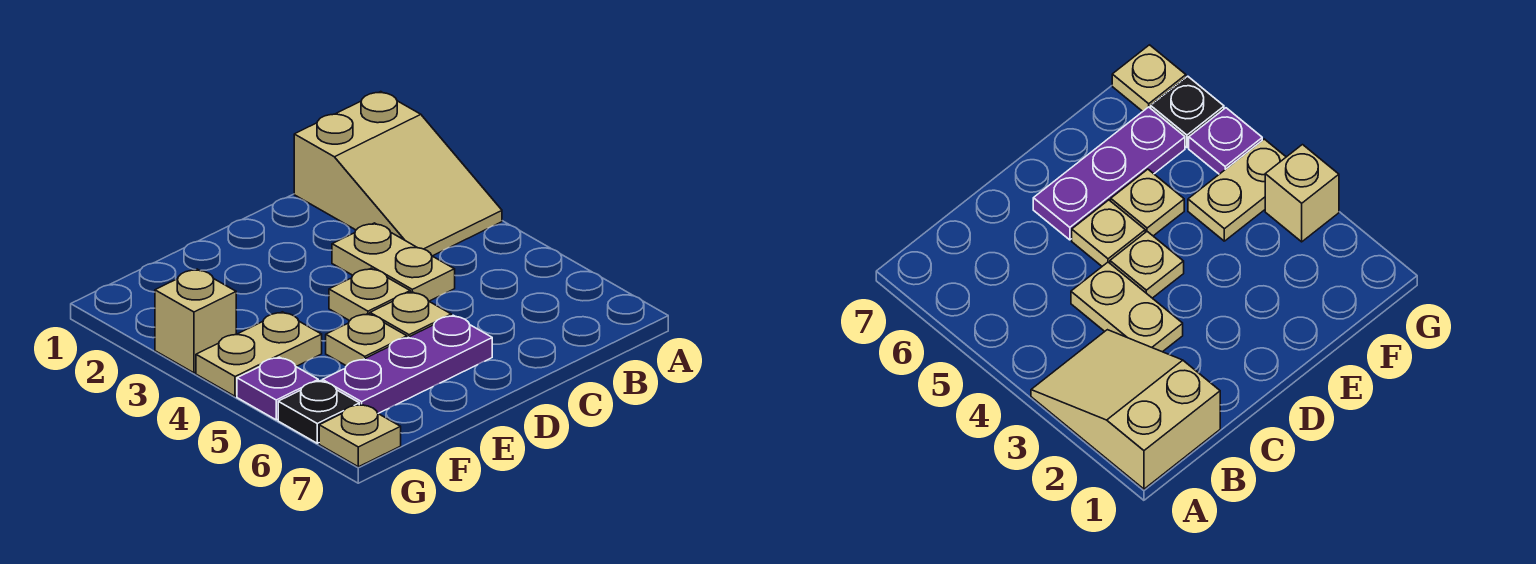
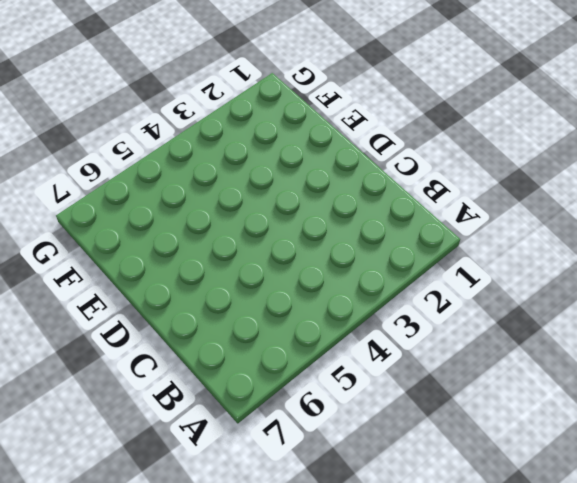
none -> tan 2x3 slope [294,92,502,256]
none -> tan 1x2 plate [332,223,455,301]

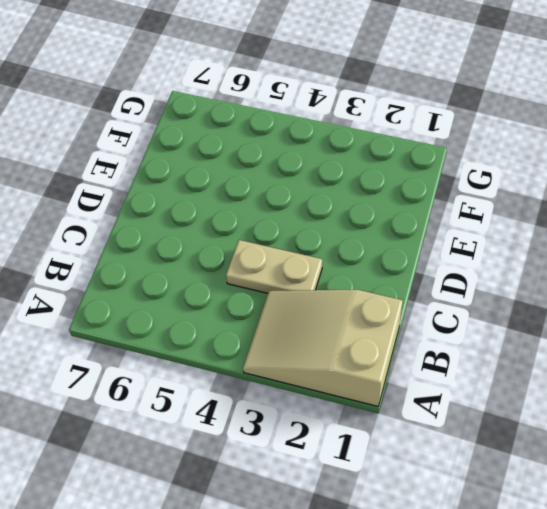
none -> tan 1x1 plate [329,268,410,321]
none -> tan 1x1 plate [370,292,451,338]

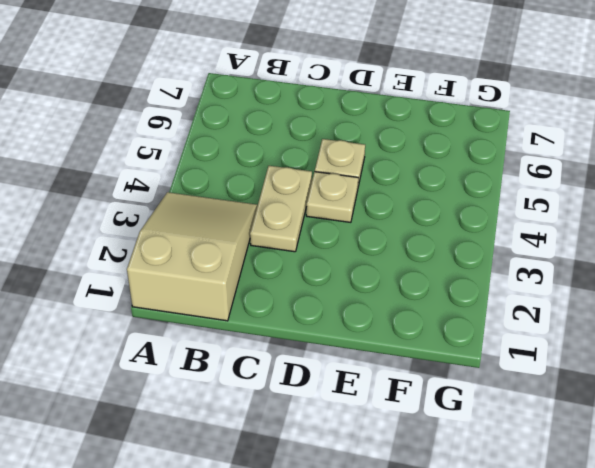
none -> purple 1x3 plate [322,315,492,414]
none -> tan 1x1 plate [326,314,407,366]

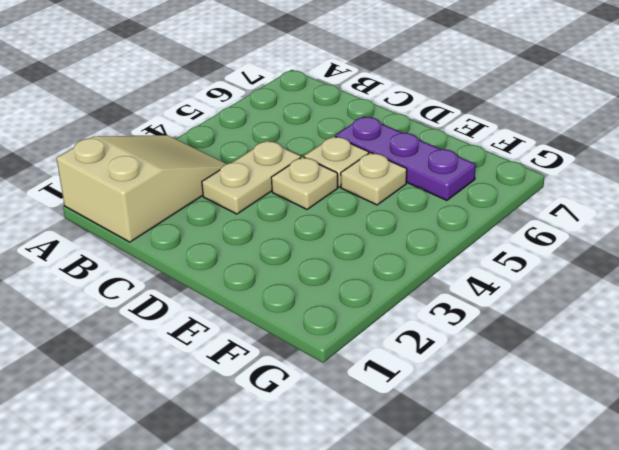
none -> tan 1x2 plate [196,312,322,396]
none -> tan 1x1 brick [155,269,236,373]

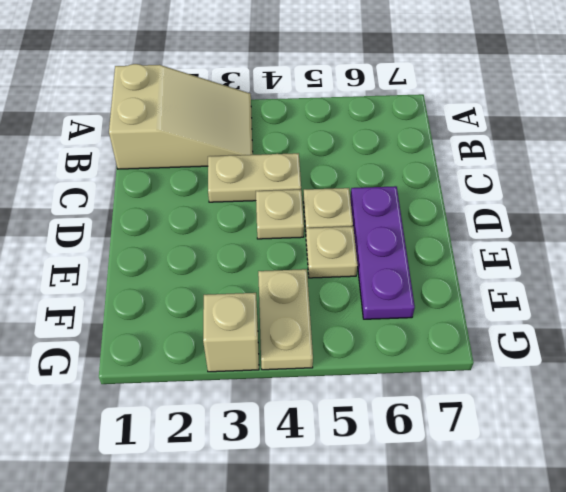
none -> purple 1x1 plate [237,357,318,420]
none -> black 1x1 plate [278,381,359,443]

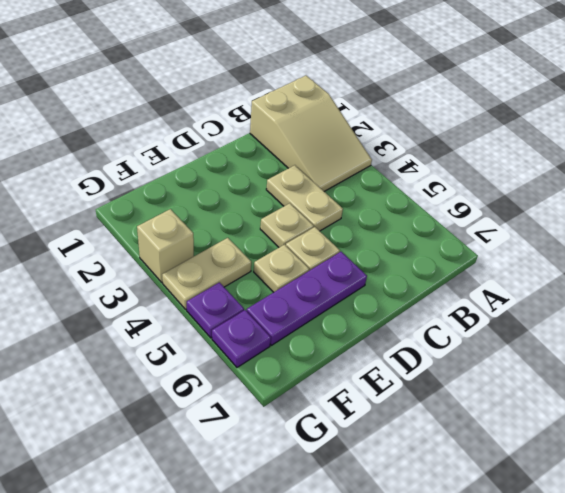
purple 1x1 plate [212,310,271,367] -> black 1x1 plate [278,381,359,443]
none -> tan 1x1 plate [319,404,401,467]

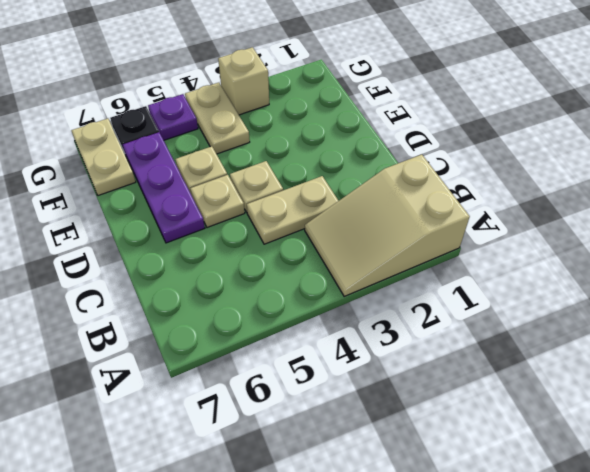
tan 1x2 plate [71,119,136,196] -> tan 1x1 plate [319,404,401,467]

